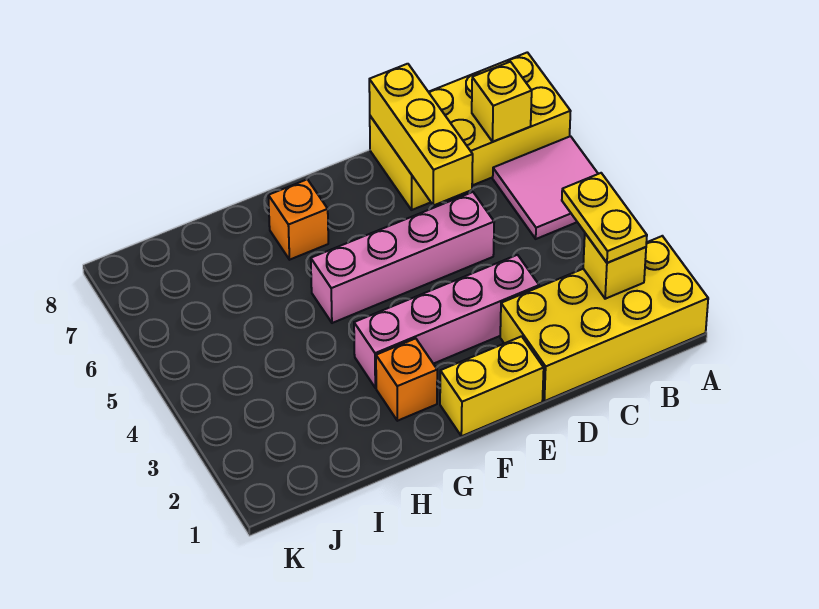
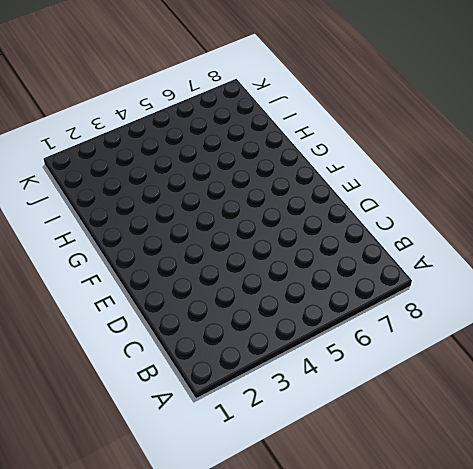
none -> yellow 2x4 brick [500,236,708,401]
none -> pink 2x2 tile [493,136,598,239]
none -> yellow 2x4 brick [370,52,571,210]

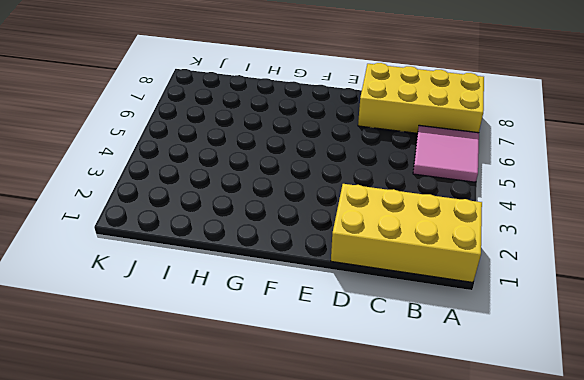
none -> pink 1x4 brick [354,255,539,388]
none -> pink 1x4 brick [311,192,494,323]
none -> yellow 1x2 brick [440,336,544,436]

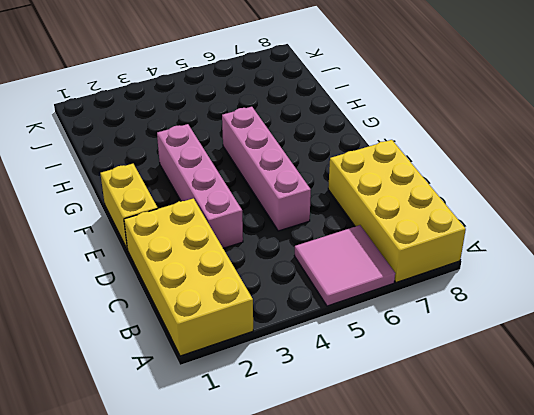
none -> orange 1x1 brick [376,338,437,421]
none -> orange 1x1 brick [268,179,328,260]
none -> yellow 1x1 brick [583,233,646,299]

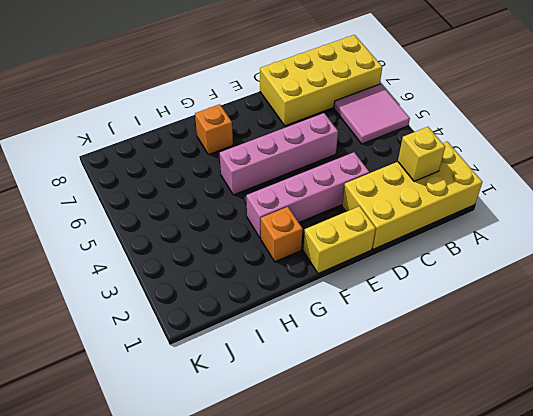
none -> yellow 1x1 brick [472,62,532,142]
none -> yellow 1x3 brick [369,64,473,205]
none -> yellow 1x2 plate [562,173,647,263]

